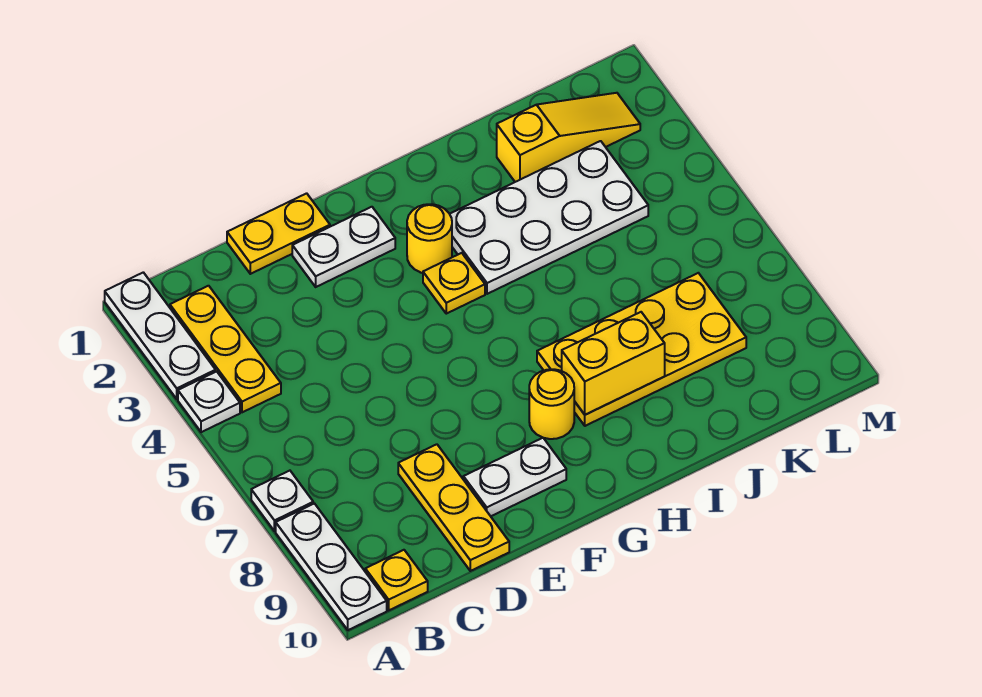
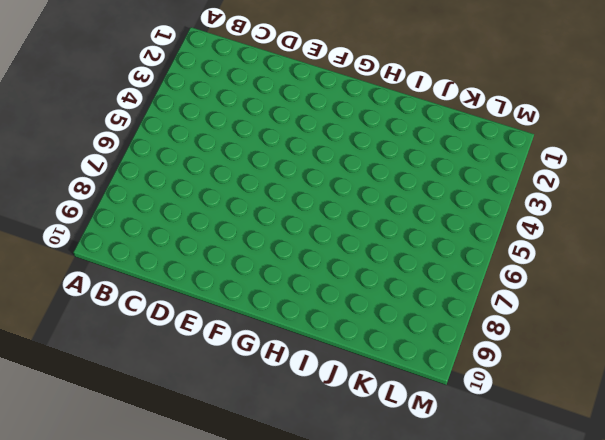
none -> white 1x3 plate [105,272,216,399]
none -> white 1x1 plate [178,371,240,432]
none -> white 1x1 plate [251,471,313,531]

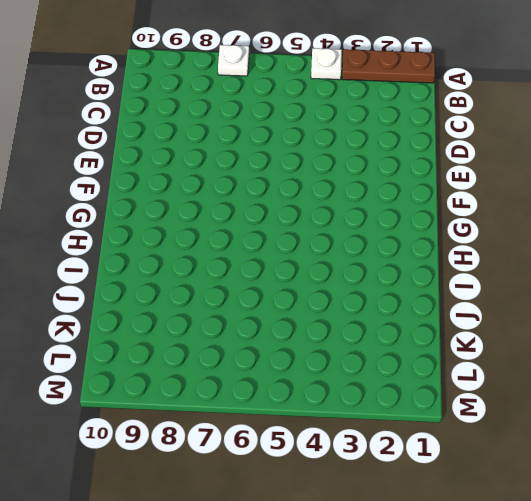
brown 1x3 plate [342,49,435,83] -> white 1x3 plate [105,272,216,399]
none -> white 1x3 plate [276,504,387,630]
none -> yellow 1x3 plate [170,286,281,412]
none -> yellow 1x1 plate [365,550,428,610]

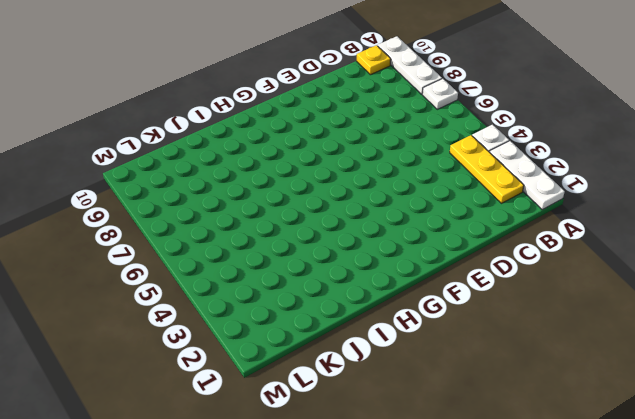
none -> yellow 1x2 plate [227,193,330,274]
none -> yellow 1x3 plate [398,444,509,571]
none -> white 1x2 plate [292,207,395,287]

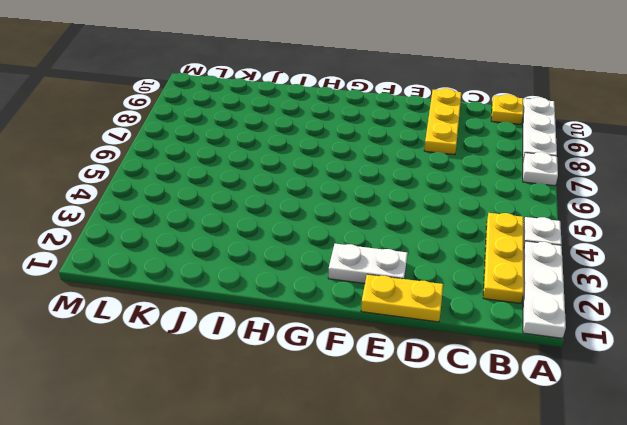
none -> white 1x2 plate [463,438,566,516]
none -> yellow 1x1 round brick [407,204,452,273]
none -> yellow 1x1 plate [423,253,485,314]

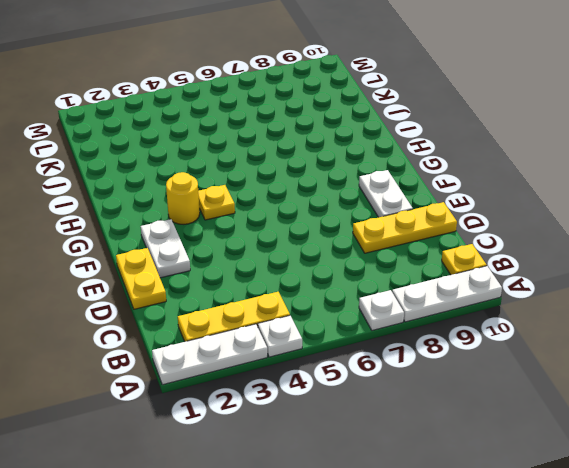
none -> yellow 1x1 round brick [529,369,574,439]
none -> white 2x4 plate [450,141,648,294]
none -> yellow 2x4 plate [537,273,746,426]

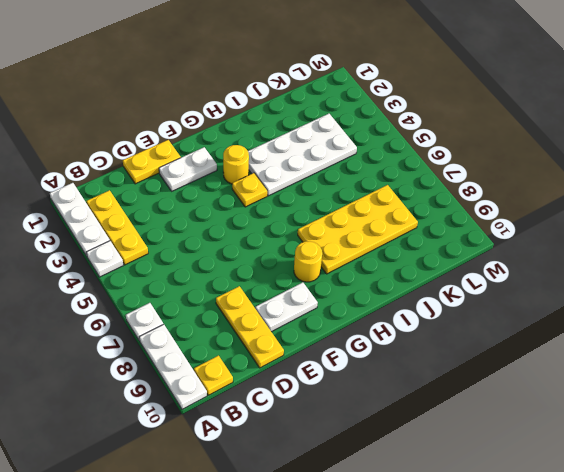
none -> yellow 1x3 slope [497,93,640,182]
none -> yellow 1x2 brick [562,312,665,415]

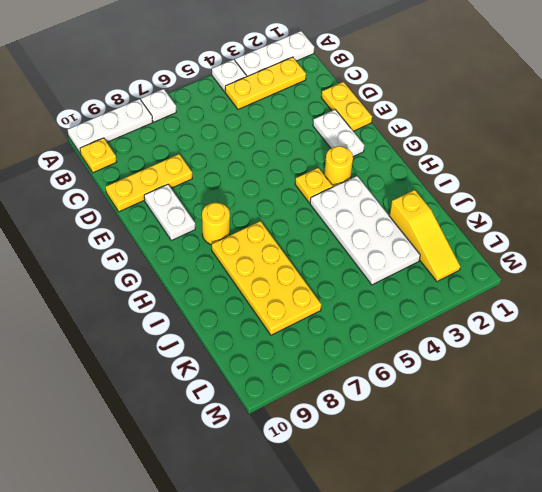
none -> yellow 1x2 brick [562,312,665,415]

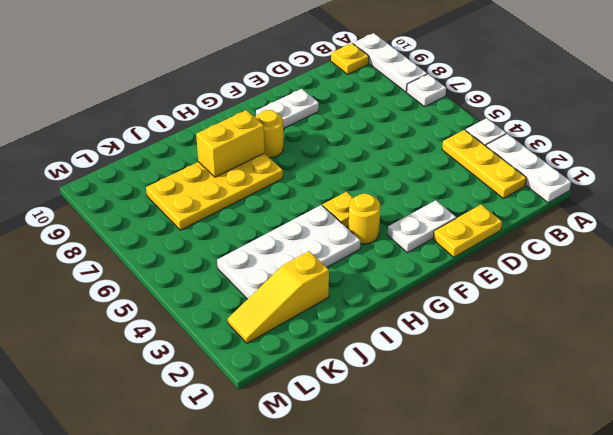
none -> yellow 1x3 plate [398,444,509,571]

